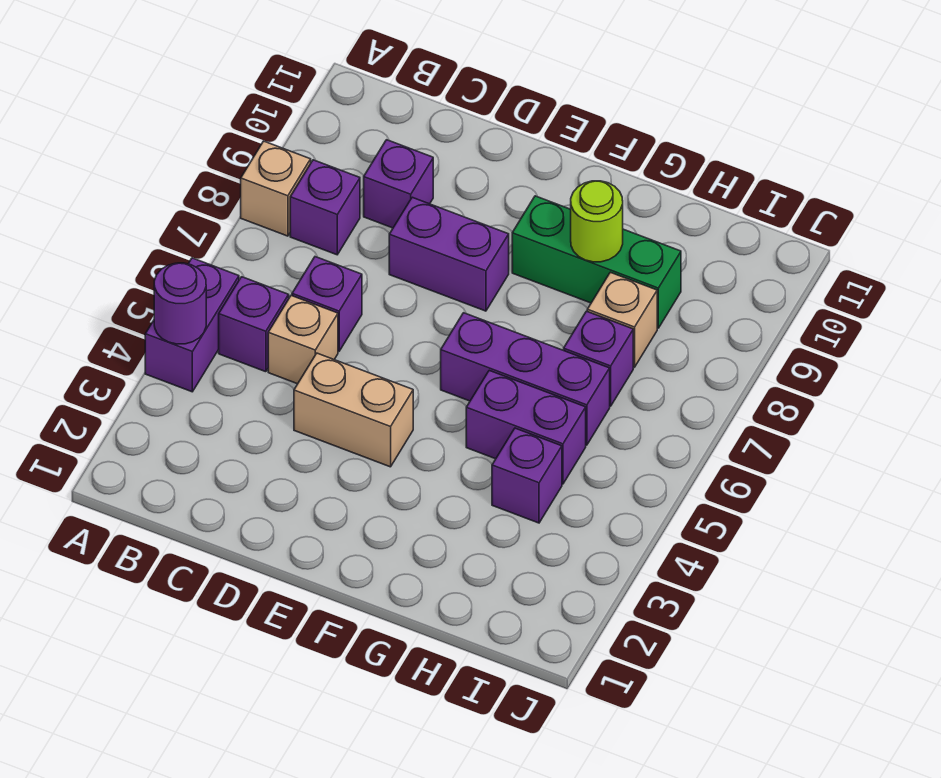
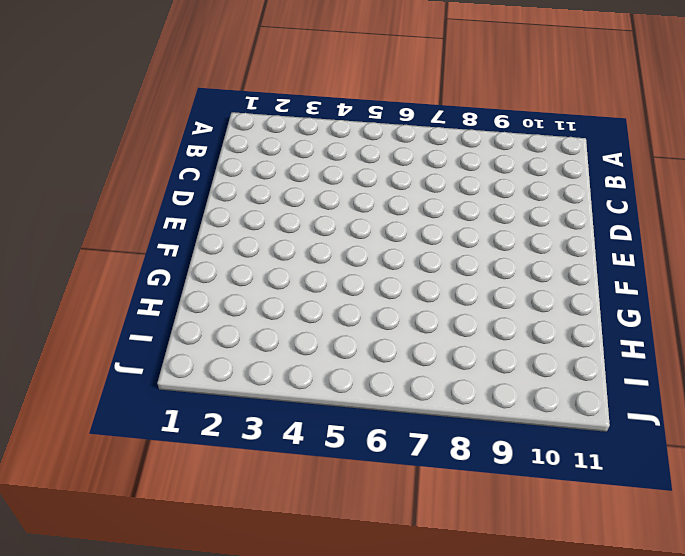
none -> purple 1x2 brick [145,258,239,392]
none -> tan 1x1 brick [241,141,311,236]
none -> purple 1x1 brick [219,277,289,372]

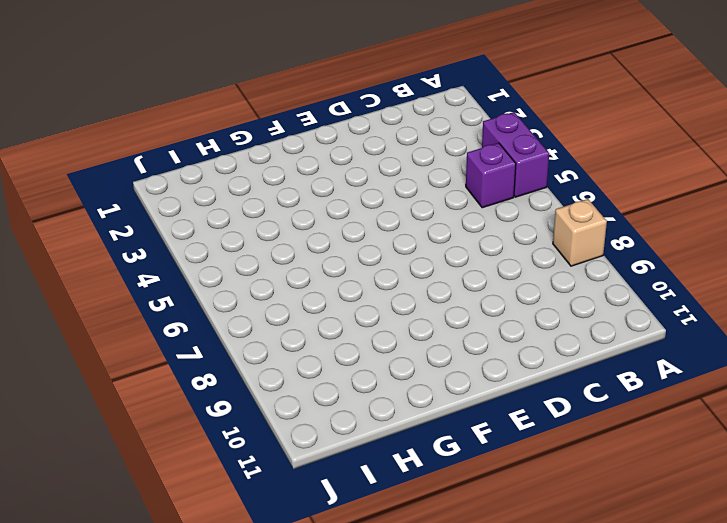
none -> purple 1x1 brick [290,160,360,255]
none -> tan 1x1 brick [268,296,338,384]
none -> purple 1x1 brick [292,257,362,351]

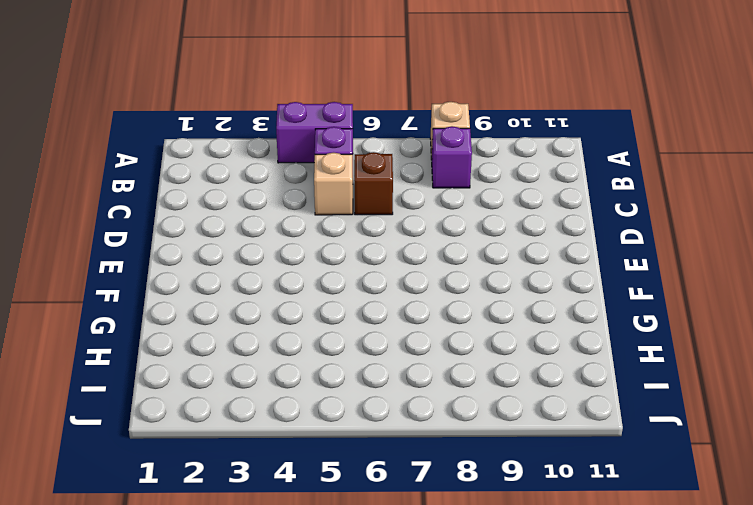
brown 1x1 brick [354,152,393,215] -> purple 1x1 brick [292,257,362,351]
none -> purple 1x1 brick [364,140,433,228]
none -> tan 1x2 brick [294,353,413,467]
none -> purple 1x2 brick [389,197,509,311]

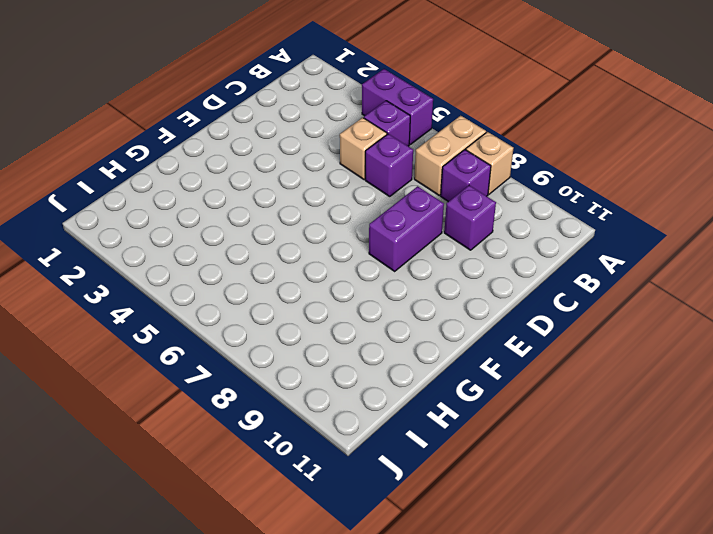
tan 1x2 brick [414,116,486,195] -> tan 1x2 brick moved to [294,353,413,467]
none -> purple 1x3 brick [441,313,610,445]
none -> green 1x3 brick [512,196,681,328]
none -> purple 1x2 brick [466,370,586,484]

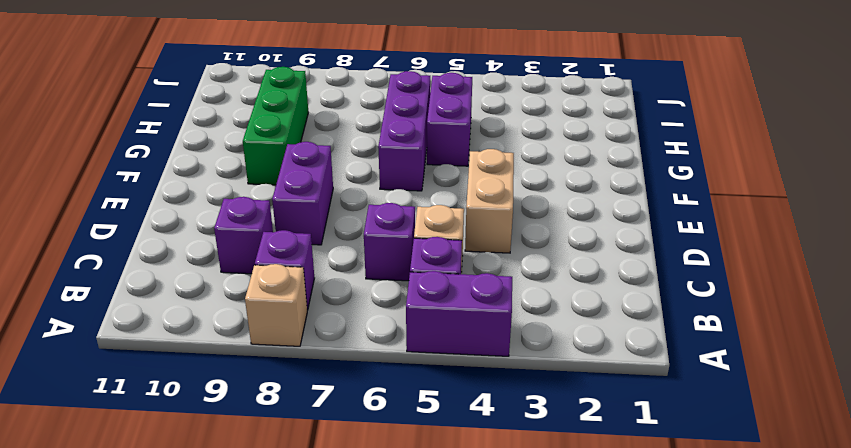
none -> purple 1x1 brick [492,428,562,523]
none -> purple 1x1 brick [564,311,633,406]
none -> tan 1x1 brick [587,272,657,367]

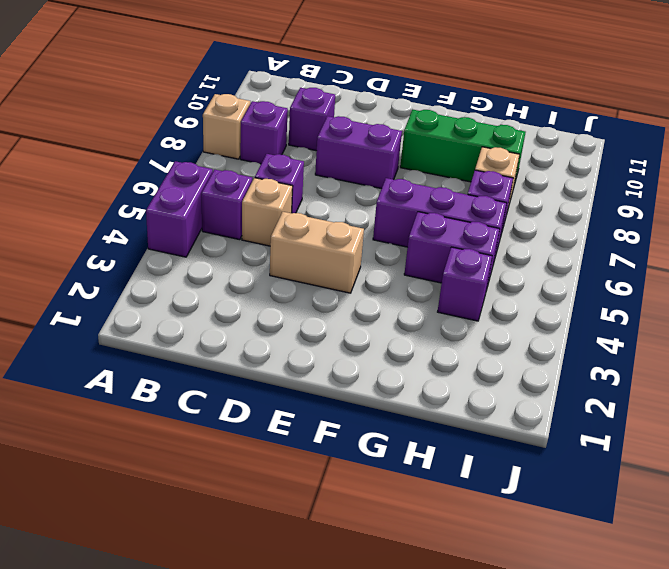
none -> purple 1x1 round brick [154,263,206,344]
none -> lime 1x1 round brick [571,181,623,262]

